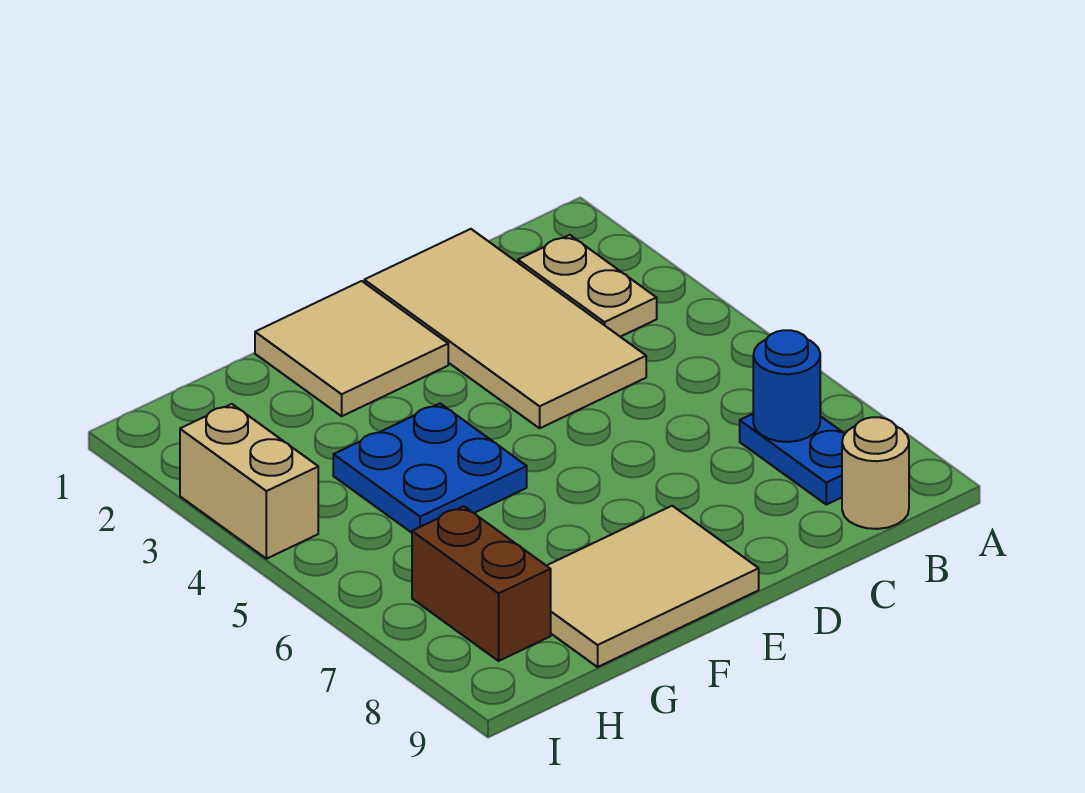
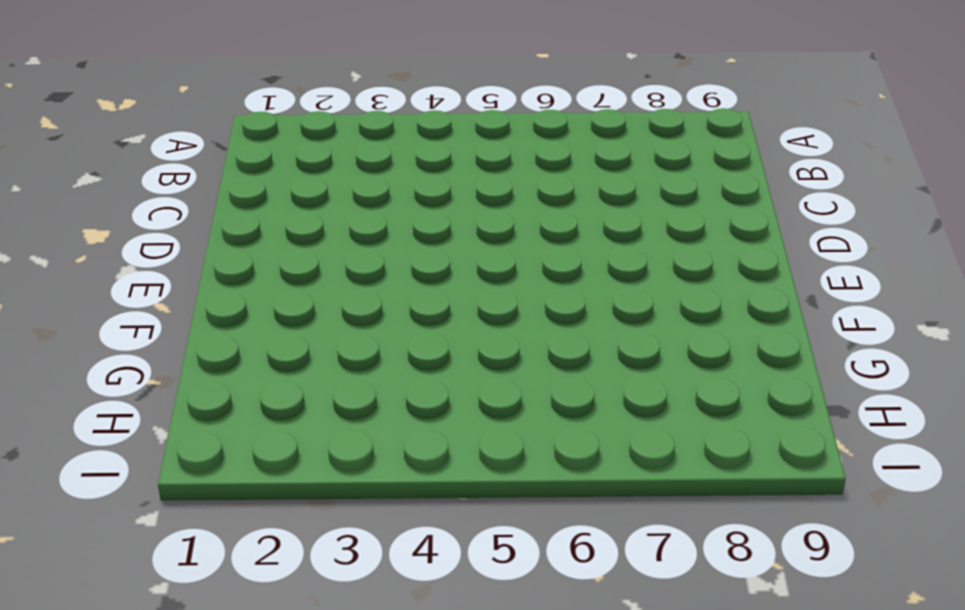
none -> tan 1x2 plate [518,235,657,337]
none -> blue 1x2 plate [740,414,845,505]

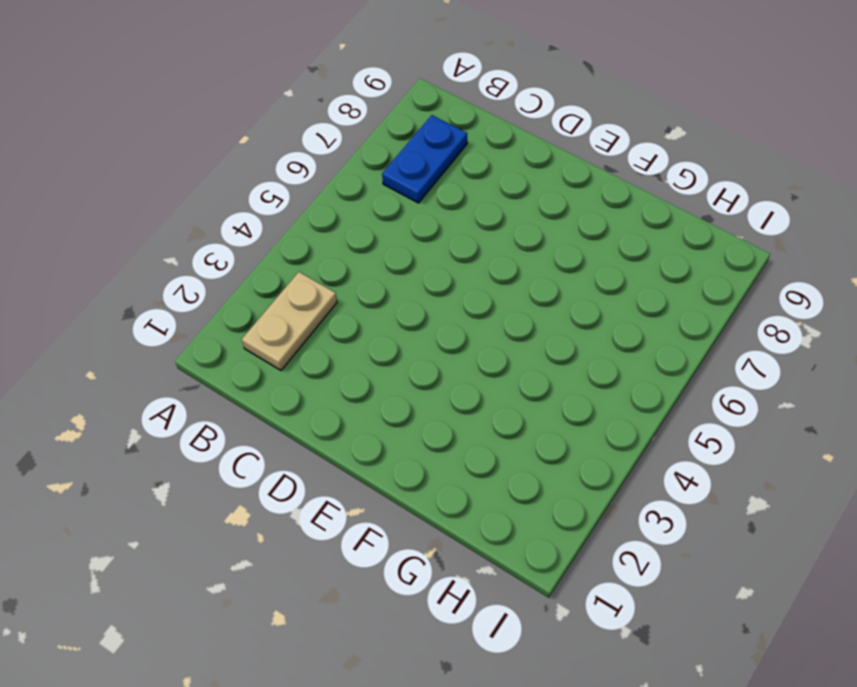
none -> tan 1x1 round brick [842,417,909,529]
none -> tan 2x4 tile [364,229,646,428]

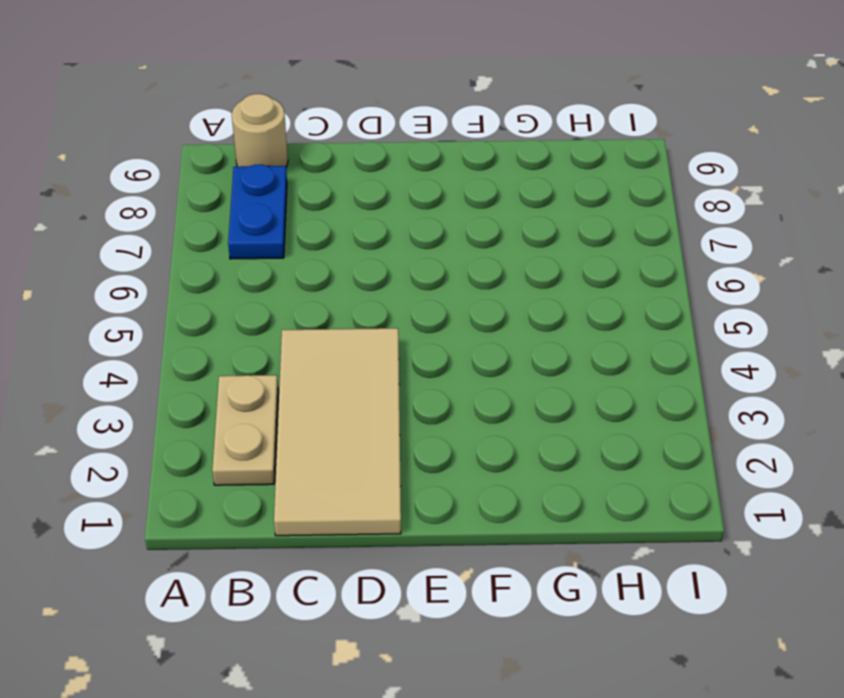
none -> tan 2x2 tile [255,281,448,416]
none -> tan 2x3 tile [547,506,759,667]

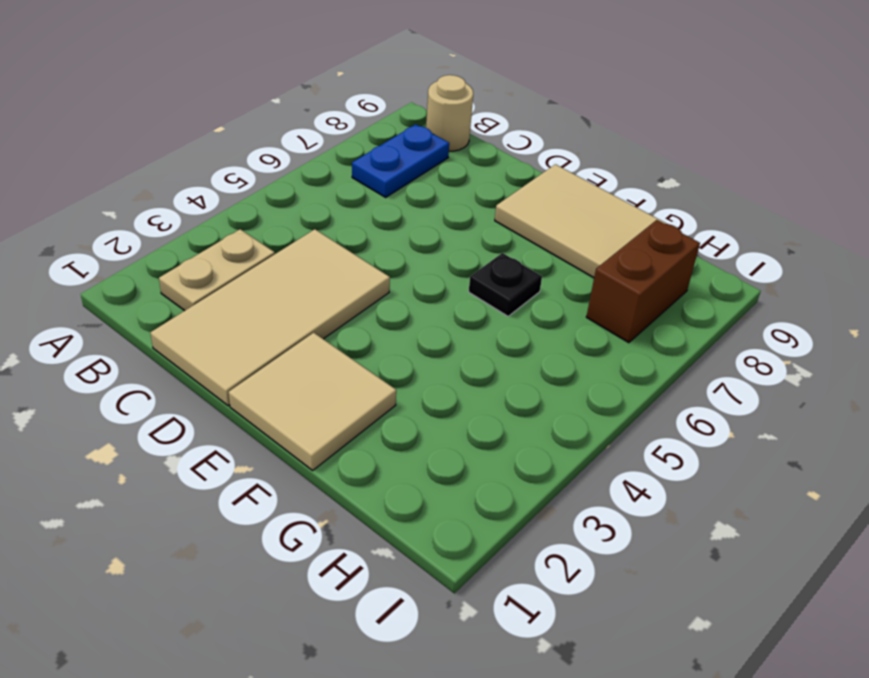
black 1x1 plate [469,253,542,316] -> none
none -> blue 2x2 plate [333,404,527,533]
none -> tan 1x2 brick [180,404,318,559]

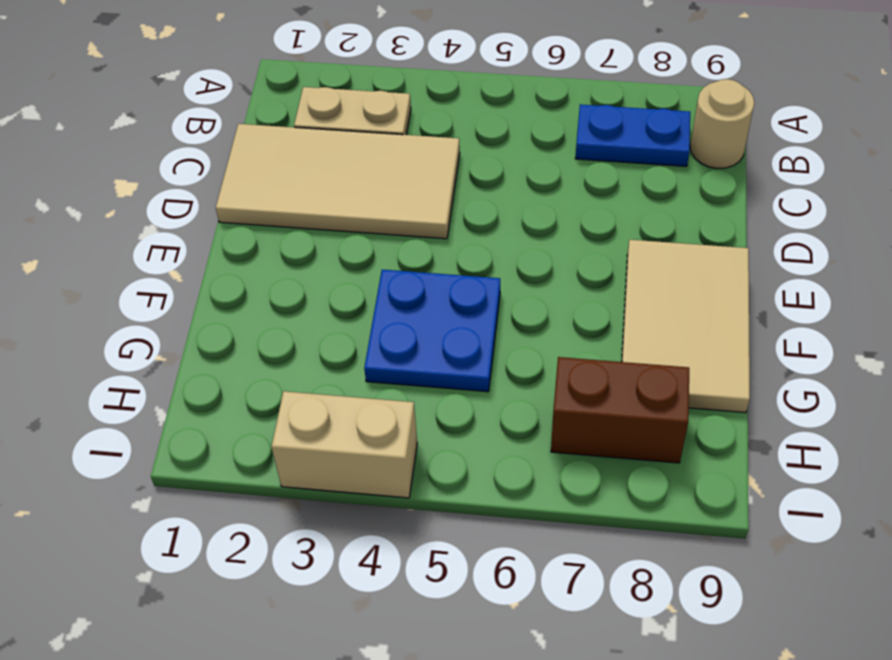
none -> tan 2x2 tile [255,281,448,416]
none -> blue 1x1 round brick [753,330,820,442]

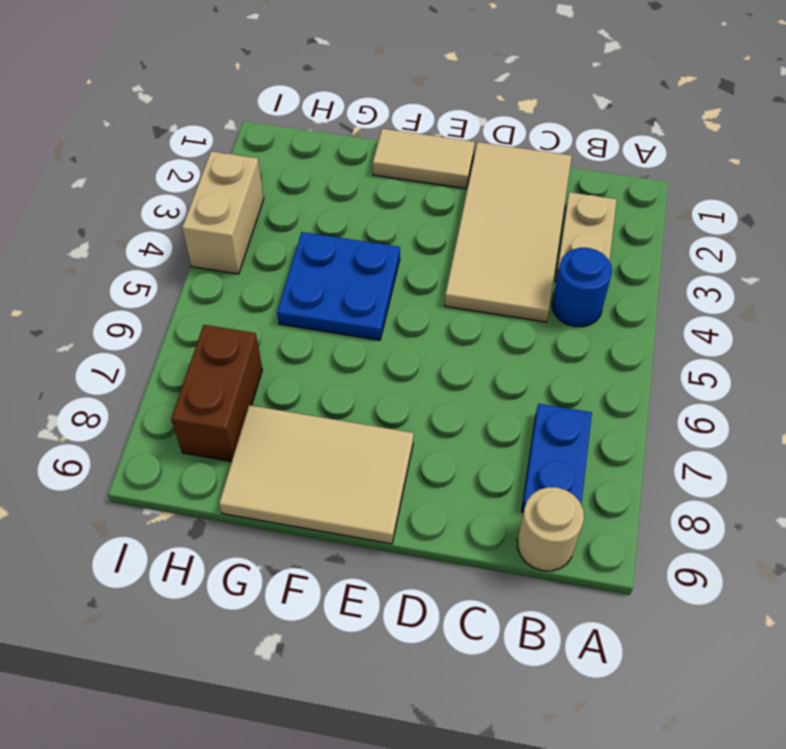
blue 1x1 round brick [552,248,612,327] -> blue 1x1 round brick moved to [753,330,820,442]
tan 1x2 tile [373,129,475,189] -> tan 2x2 tile [255,281,448,416]

